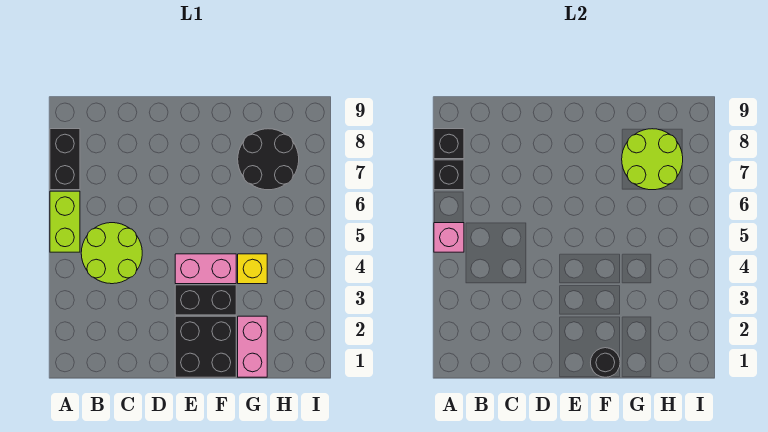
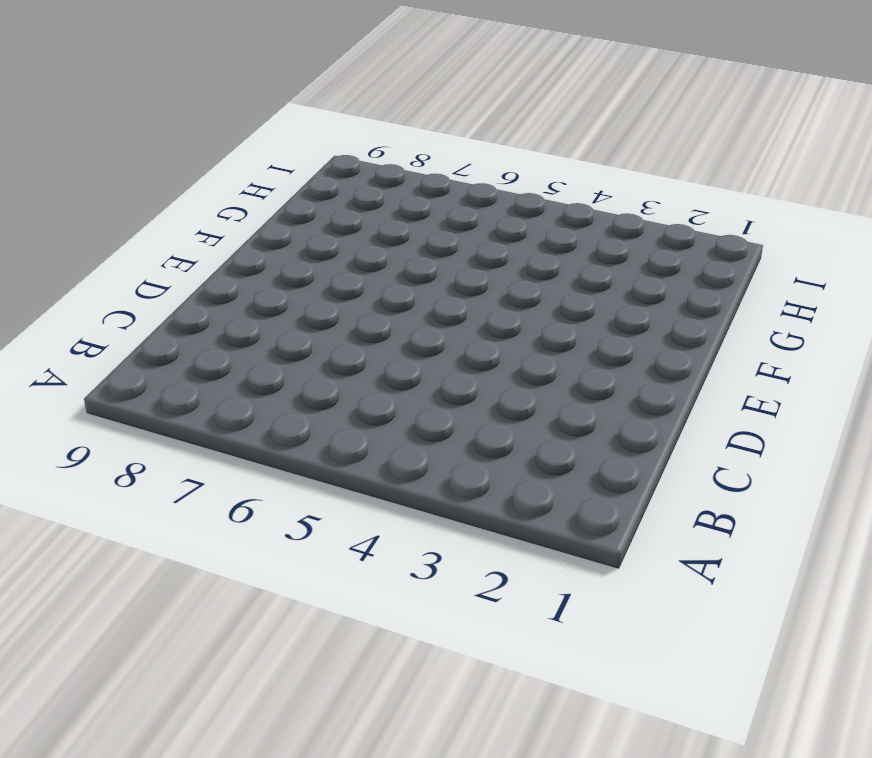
none -> lime 1x2 brick [50,191,80,252]
none -> black 1x2 brick [50,129,80,190]
none -> lime 2x2 round brick [81,223,142,284]

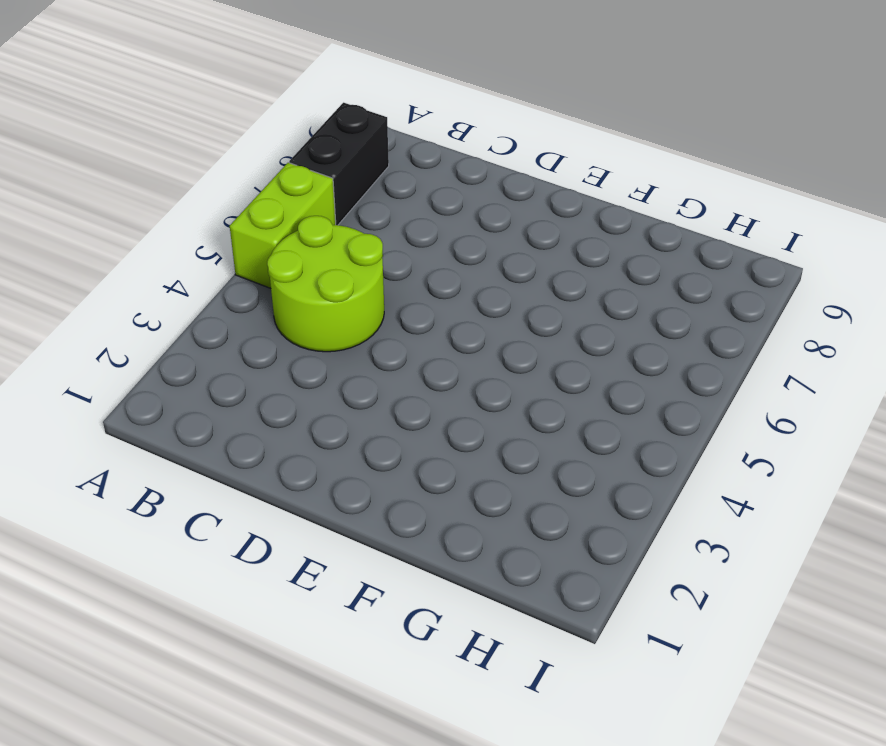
none -> black 2x2 brick [175,316,236,377]
none -> black 1x2 brick [175,285,236,315]
none -> pink 1x2 brick [175,254,236,284]

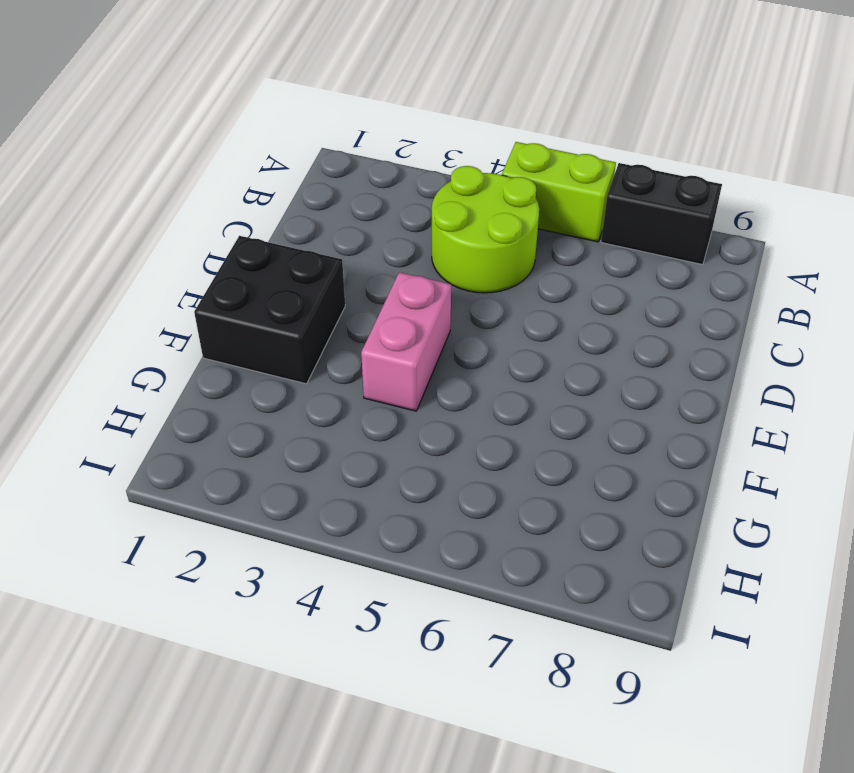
none -> black 1x2 brick [175,285,236,315]
none -> pink 1x2 brick [238,316,267,377]
none -> yellow 1x1 brick [238,254,267,284]

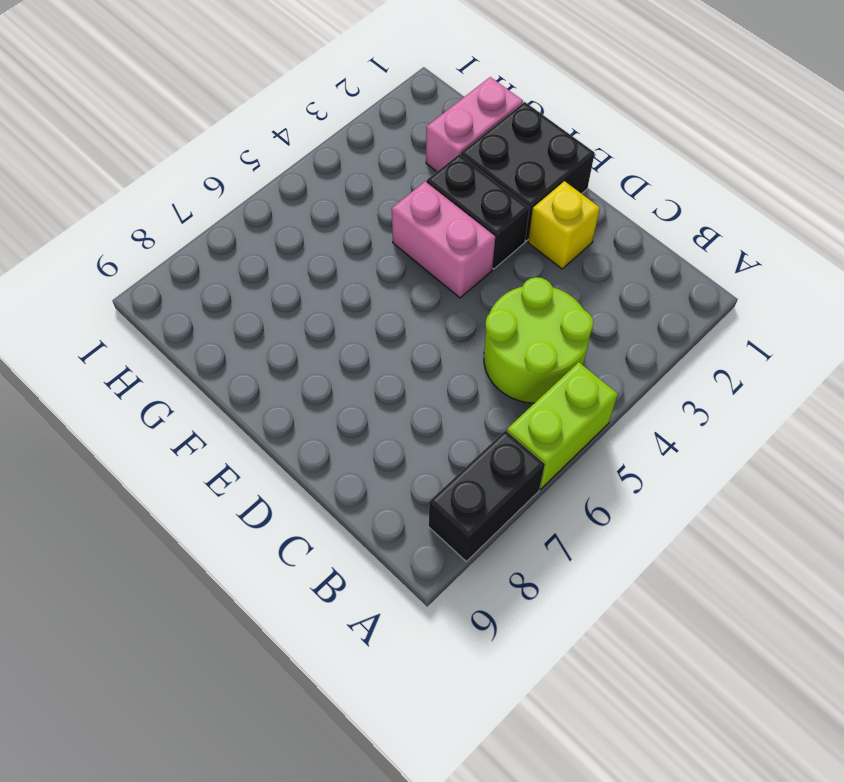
yellow 1x1 brick [528,181,600,269] -> yellow 1x1 brick moved to [238,254,267,284]
none -> black 2x2 round brick [238,129,299,190]
none -> pink 1x1 brick [434,223,464,252]
none -> black 1x1 brick [434,160,464,190]

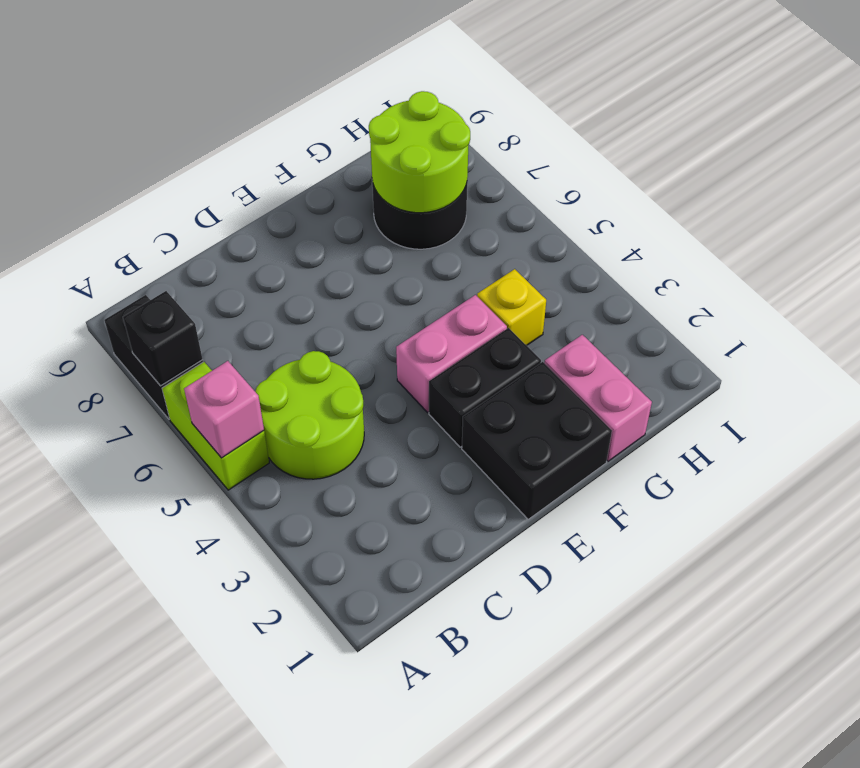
none -> black 1x1 brick [434,129,464,159]
none -> black 1x1 round brick [591,348,620,377]

